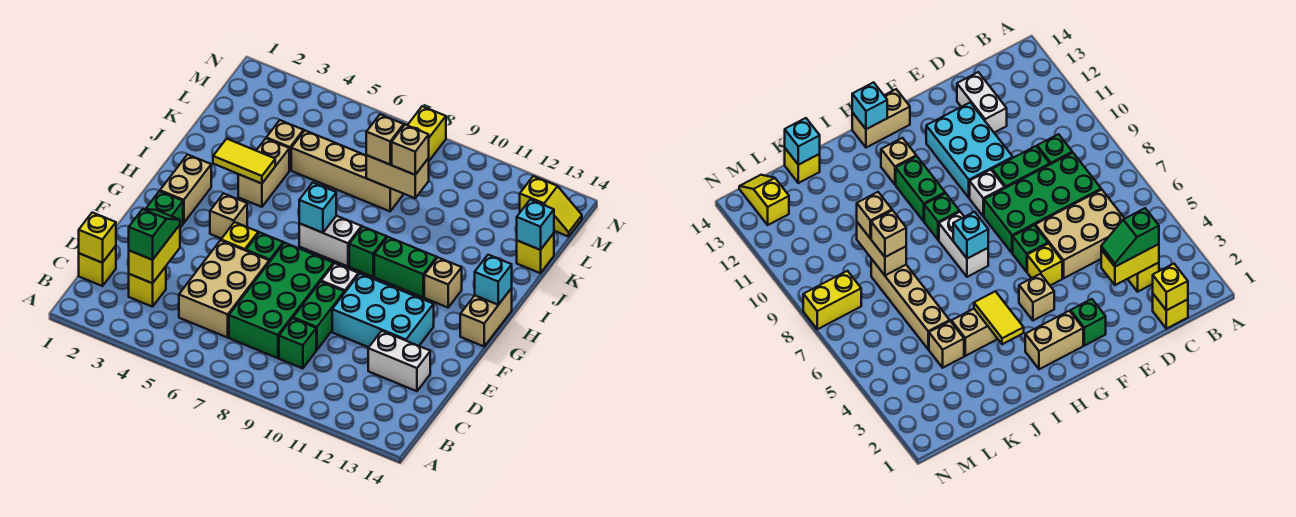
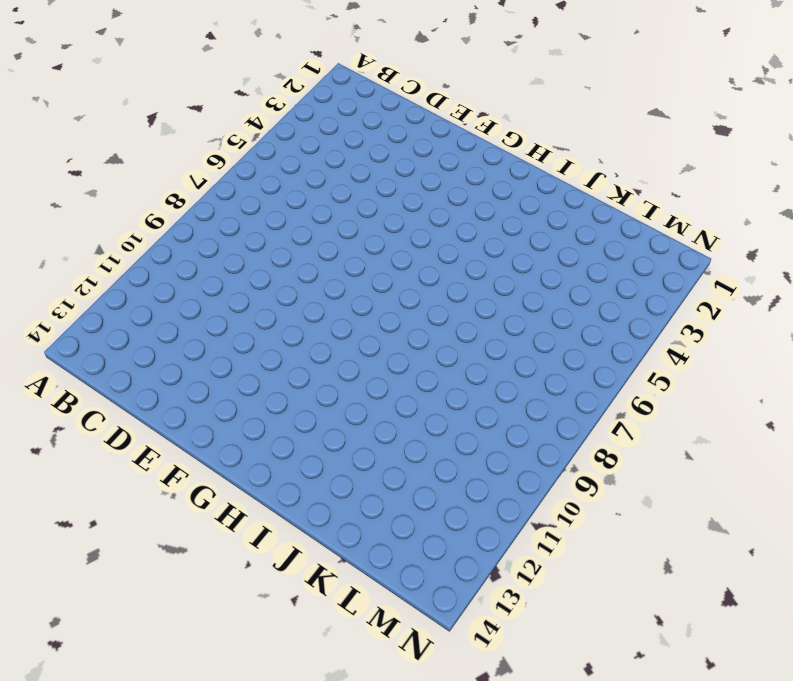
none -> yellow 1x1 brick [79,246,116,286]
none -> yellow 1x1 brick [129,267,166,307]
none -> tan 2x3 brick [179,240,269,338]
none -> green 2x4 brick [229,243,333,358]

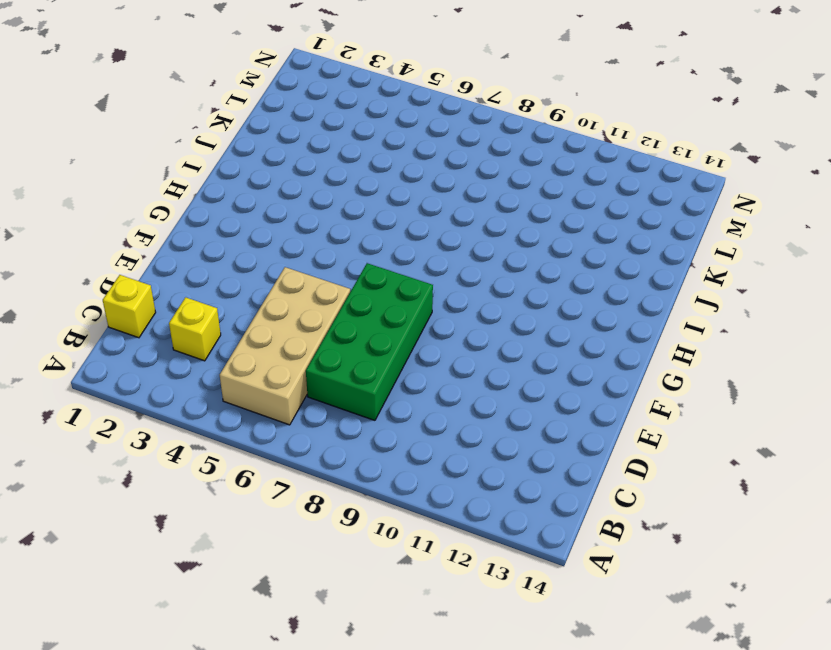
tan 2x4 brick [220,267,350,425] -> tan 2x3 brick [179,240,269,338]
none -> green 1x1 brick [279,318,316,368]
none -> green 1x2 brick [293,282,344,350]
none -> white 1x2 brick [368,331,430,391]
none -> cyan 2x3 brick [332,274,434,347]

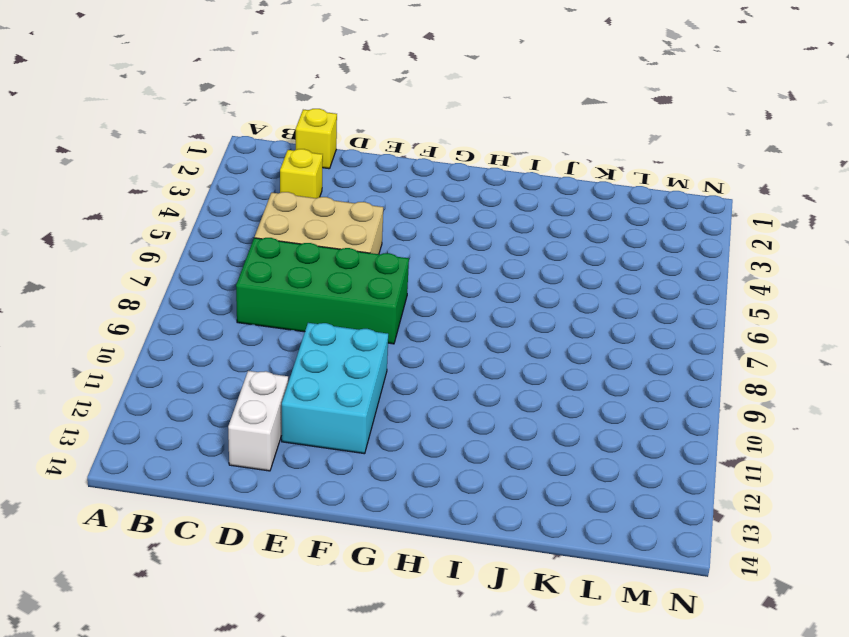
none -> green 1x1 brick [279,318,316,368]
none -> green 1x2 brick [293,282,344,350]
none -> green 1x1 brick [146,191,183,228]
none -> yellow 1x1 brick [221,222,258,251]

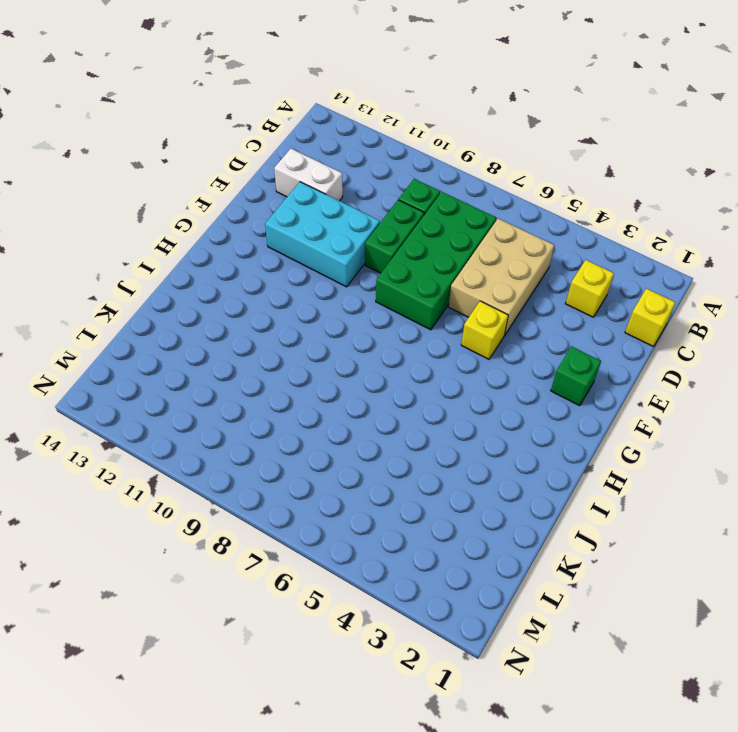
none -> green 1x1 brick [246,232,283,262]
none -> white 1x1 brick [321,263,358,293]
none -> tan 1x2 brick [160,154,211,223]
none -> tan 1x1 brick [210,193,247,239]

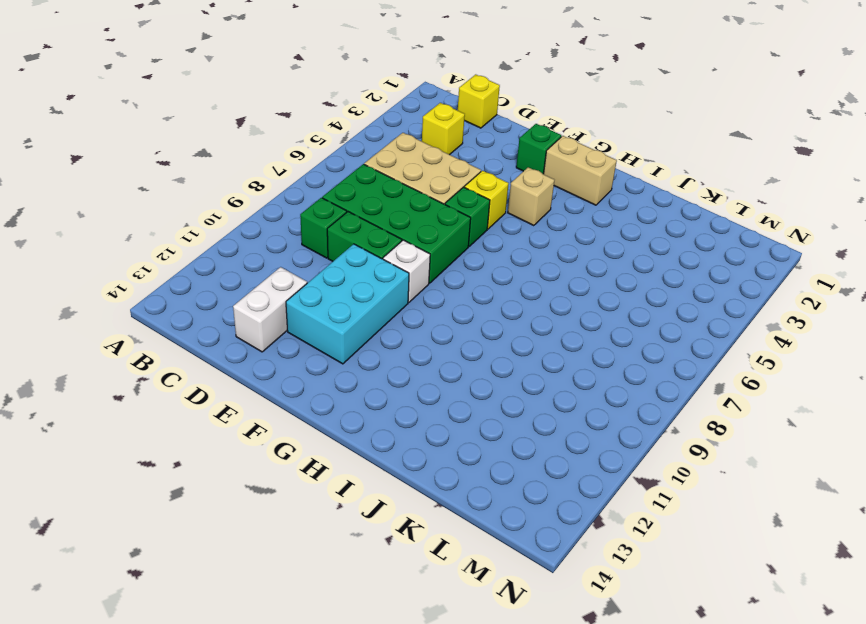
none -> tan 1x2 brick [460,288,512,346]
none -> white 1x2 brick [299,216,362,266]
none -> green 1x1 brick [349,227,387,277]
none -> green 1x2 brick [374,237,437,297]

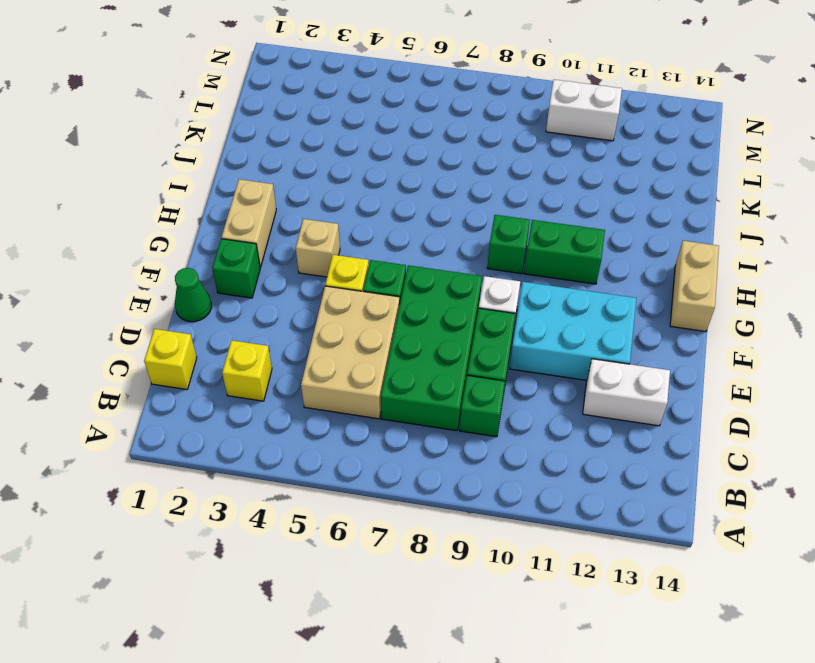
green 1x1 cone [175,268,212,322] -> none
white 1x2 brick [546,80,622,141] -> white 1x2 brick moved to [299,216,362,266]
none -> tan 1x1 brick [424,258,462,308]
none -> tan 1x2 brick [238,139,289,207]
none -> tan 1x1 brick [266,120,304,170]
none -> tan 1x4 brick [291,131,403,211]

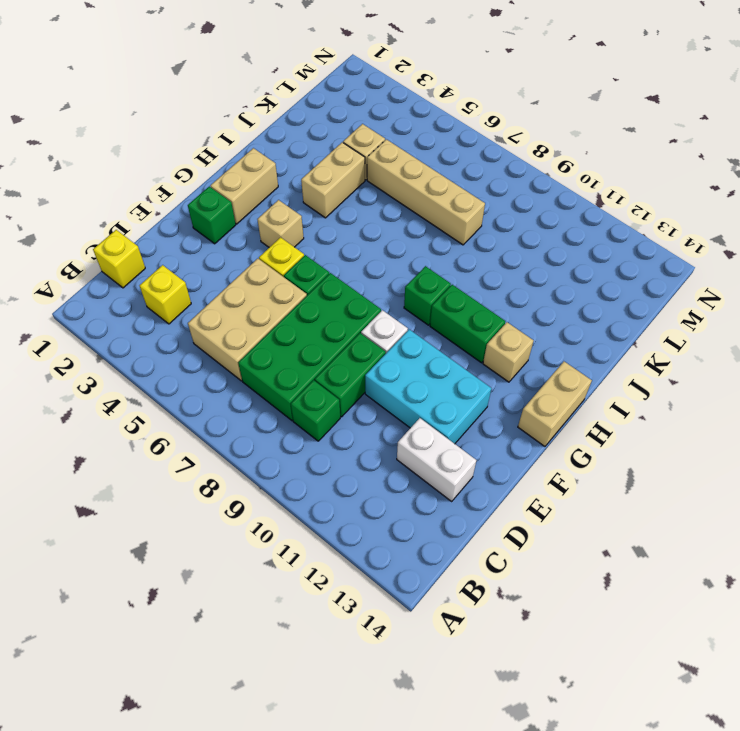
none -> white 1x2 brick [299,216,362,266]
none -> yellow 1x1 brick [517,233,554,273]
none -> yellow 1x2 brick [407,106,446,161]
none -> yellow 1x2 slope [520,176,582,237]

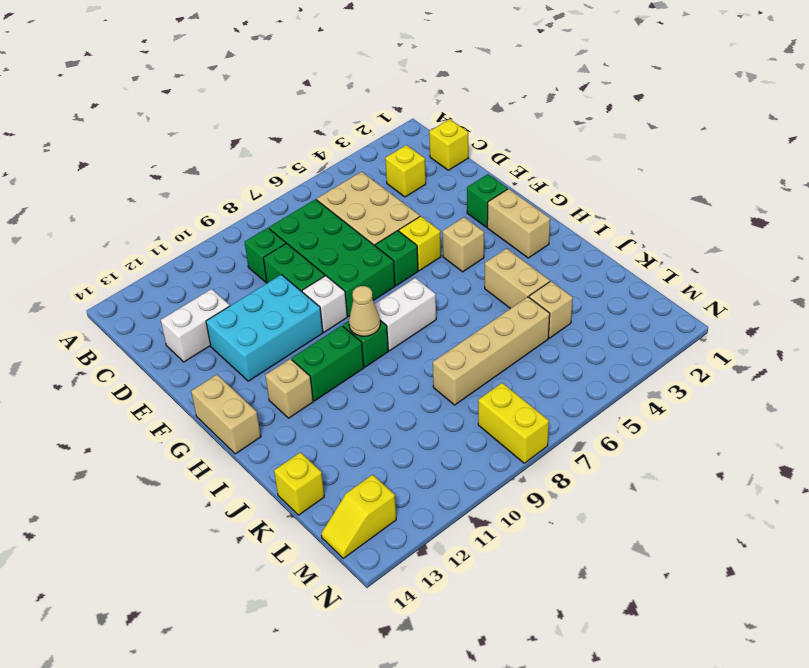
tan 1x1 cone [349,286,380,336] -> none
none -> yellow 1x1 brick [79,212,116,263]
none -> yellow 1x2 brick [129,225,180,283]
none -> cyan 1x1 brick [299,183,337,233]
none -> cyan 1x1 brick [475,255,512,305]

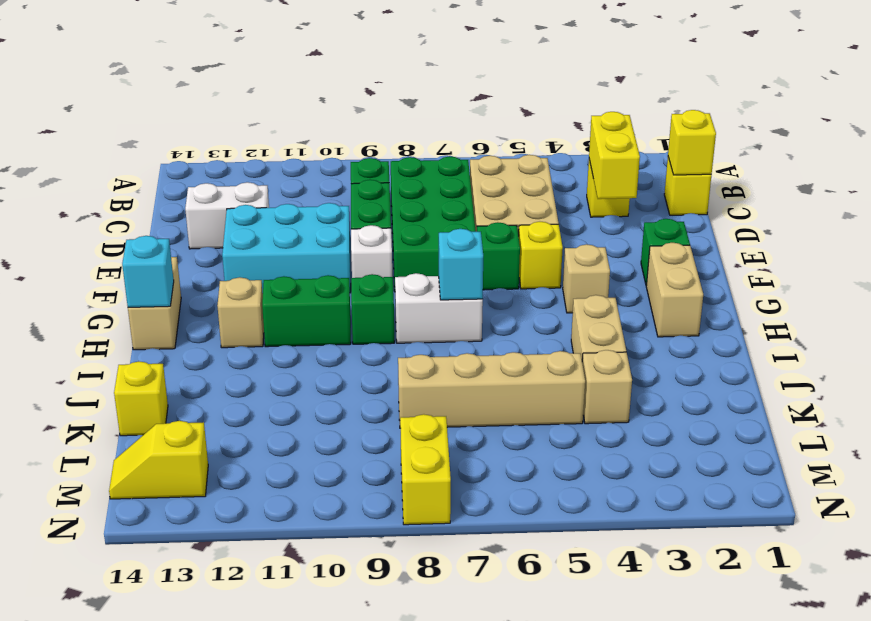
none -> yellow 1x2 tile [213,139,275,184]
none -> tan 1x2 brick [366,155,429,198]
none -> cyan 1x1 brick [517,200,554,250]
none -> green 1x2 slope [129,209,180,260]

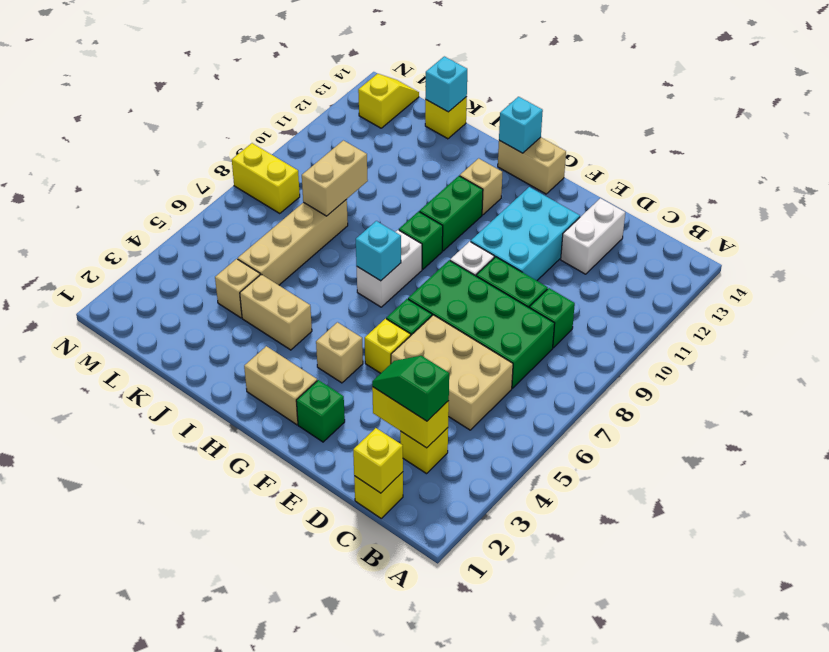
none -> yellow 1x2 tile [213,139,275,184]
none -> tan 1x1 brick [366,114,404,165]
none -> tan 1x1 brick [392,125,429,175]

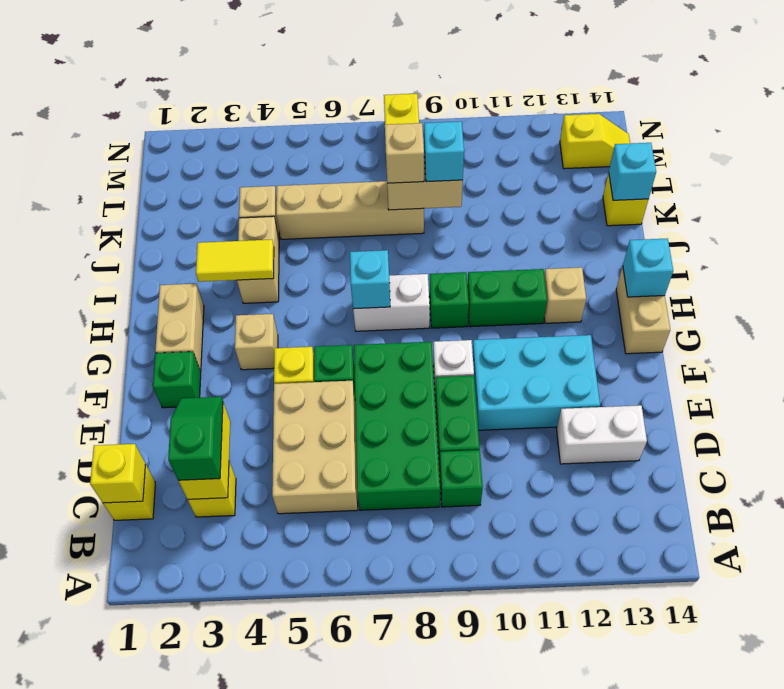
cyan 1x1 brick [424,121,464,182] -> tan 1x1 brick [392,125,429,175]

